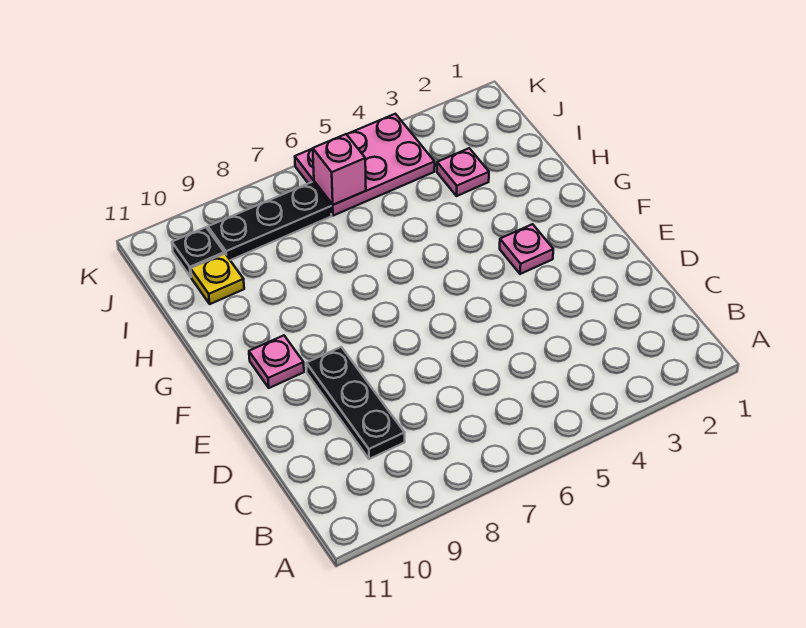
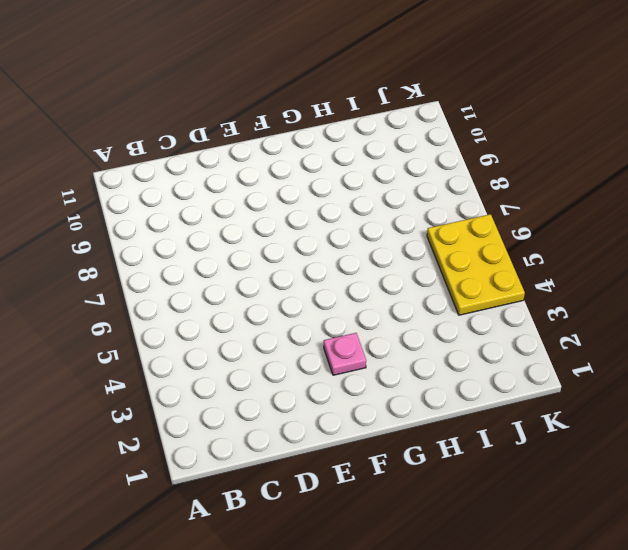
yellow 2x3 plate [427,214,525,315] -> pink 2x3 plate [295,114,435,216]
none -> black 1x3 plate [306,347,405,459]
none -> pink 1x1 plate [249,335,304,388]

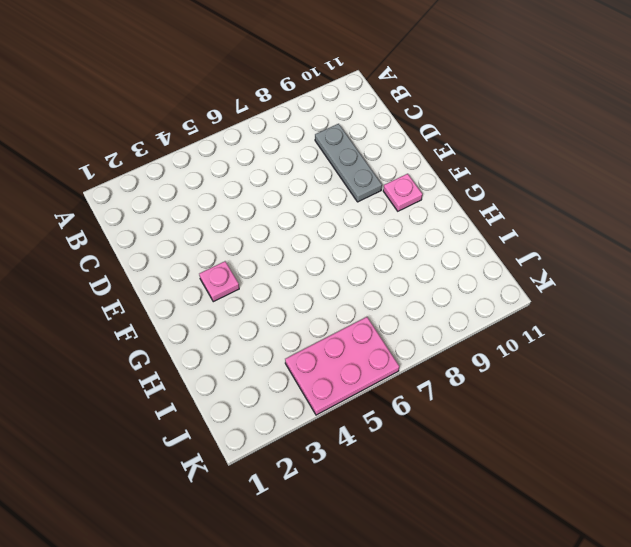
grey 1x3 plate [315,124,382,202] -> black 1x3 plate [306,347,405,459]
none -> pink 1x1 plate [437,148,489,196]
none -> yellow 1x1 plate [191,254,244,304]

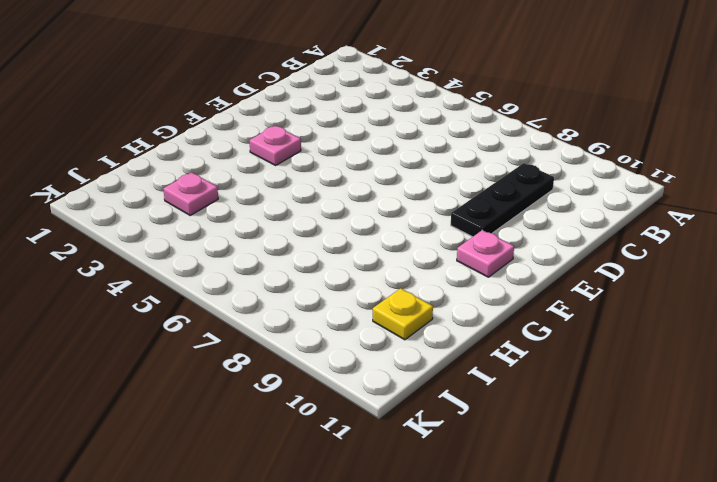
none -> pink 2x3 plate [295,114,435,216]
none -> black 1x3 plate [208,182,331,260]

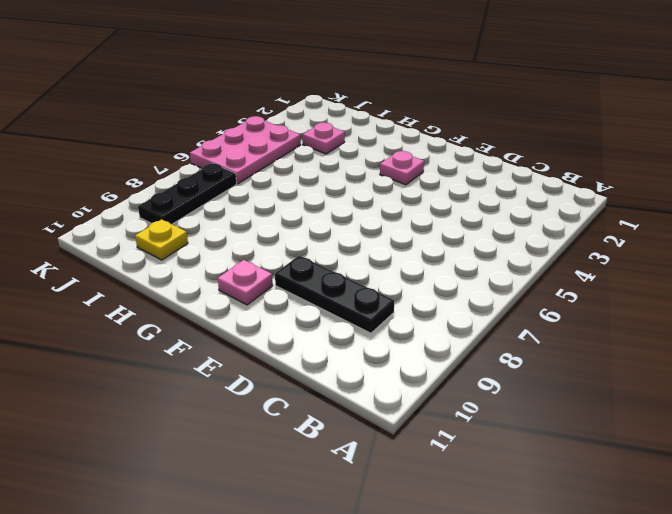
none -> black 1x1 plate [172,227,224,277]
none -> pink 1x1 brick [313,134,366,205]

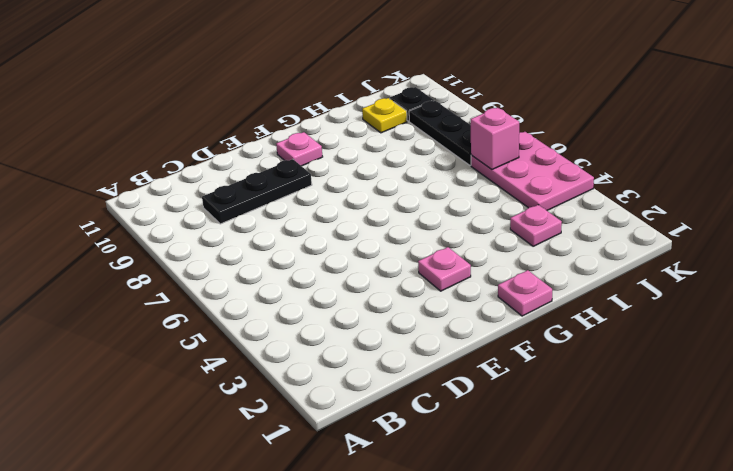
pink 1x1 plate [498,270,552,316] -> none

